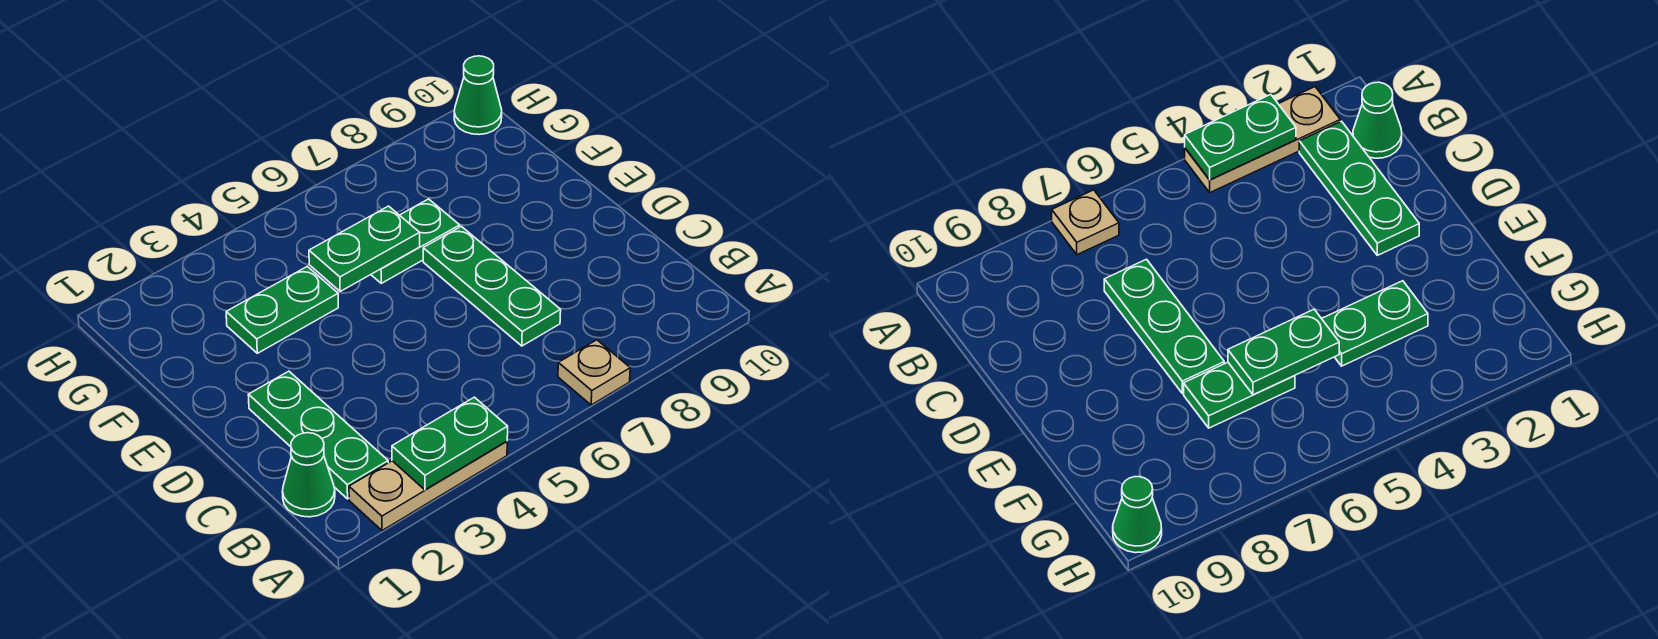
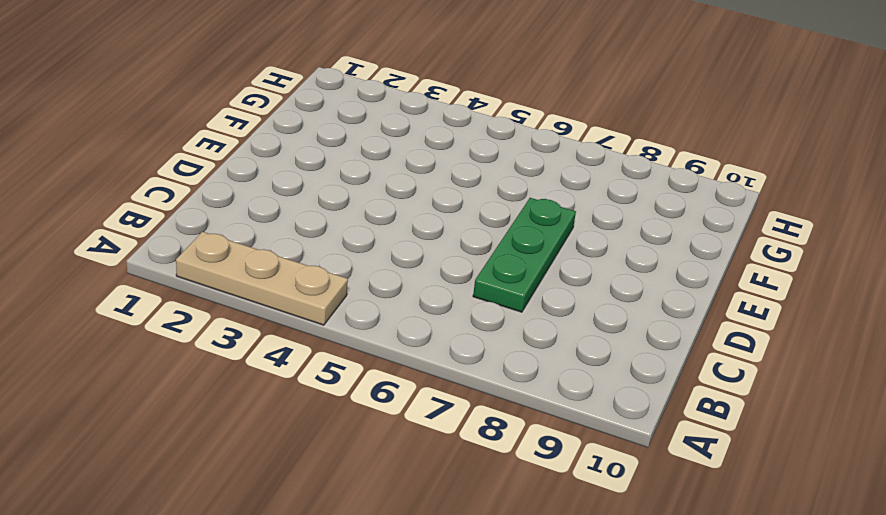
none -> tan 1x1 plate [558,340,630,405]
none -> green 1x1 cone [282,433,335,517]

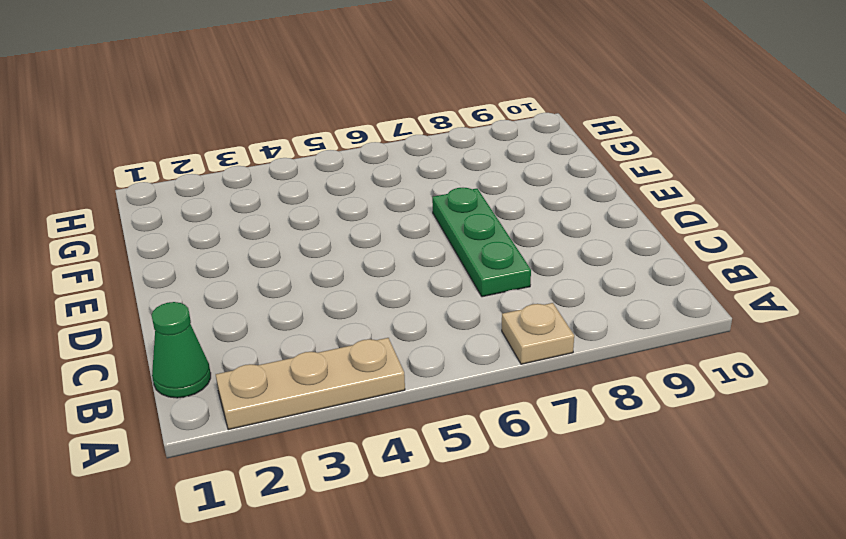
none -> green 1x3 plate [248,371,388,499]
none -> green 1x2 plate [226,266,338,353]

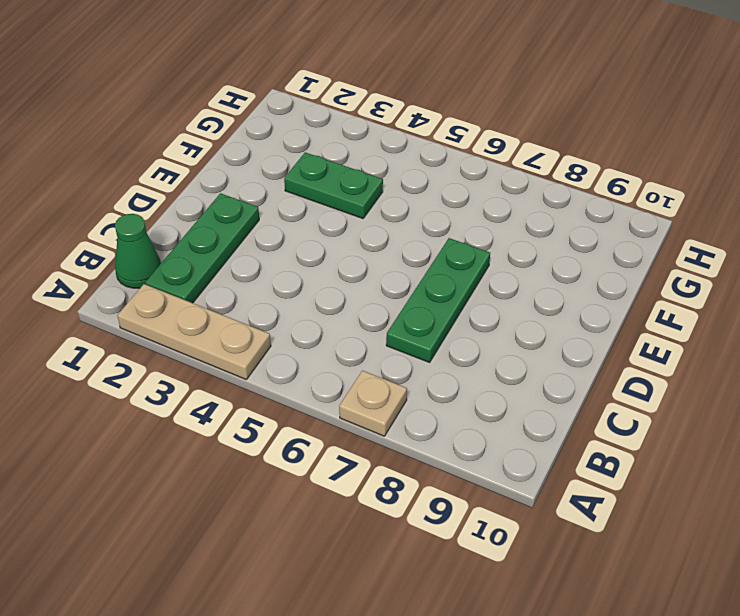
none -> green 1x2 plate [371,199,460,283]
none -> green 1x1 cone [454,56,502,135]

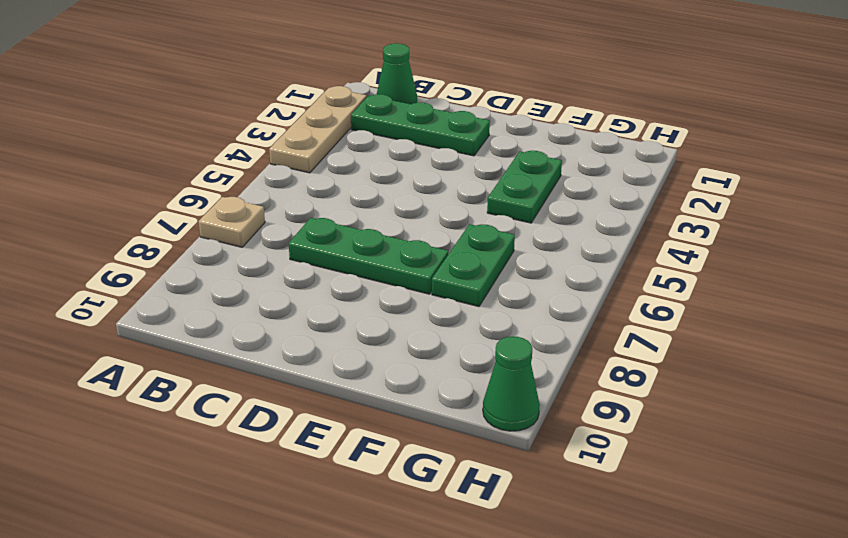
none -> green 1x2 plate [392,397,508,490]
none -> green 1x2 plate [309,206,420,291]

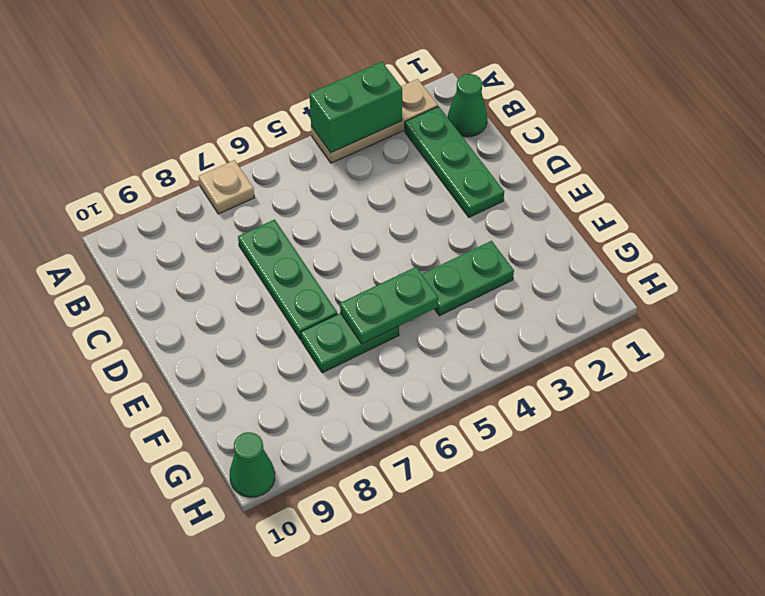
green 1x2 brick [309,62,402,153] -> green 1x2 plate [392,397,508,490]

